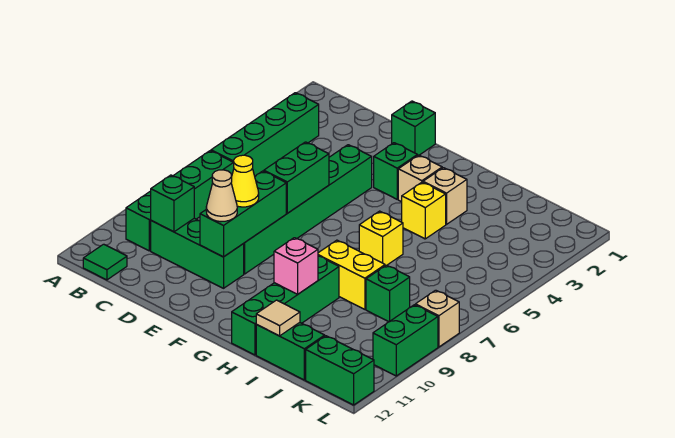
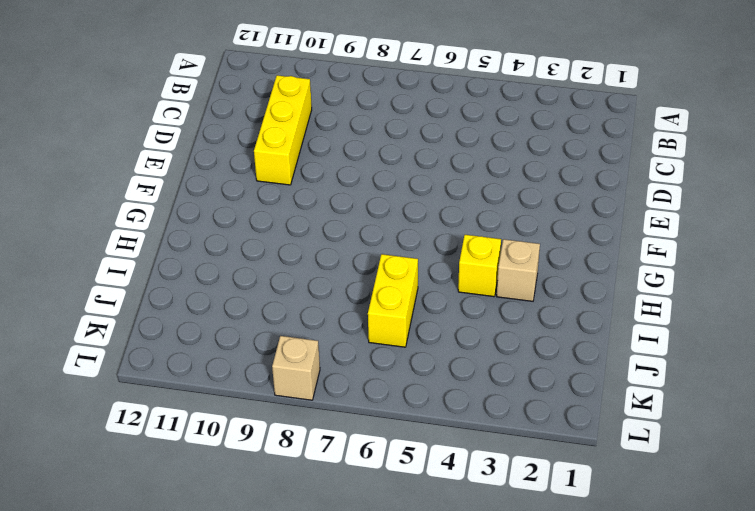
yellow 1x3 brick [254,75,312,185] -> green 1x3 brick [151,218,244,288]
yellow 1x2 brick [368,254,418,347] -> yellow 1x2 brick moved to [318,240,385,309]
none -> green 1x4 brick [211,93,319,176]
none -> green 1x4 brick [126,151,234,251]
none -> green 1x1 tile [83,244,127,280]

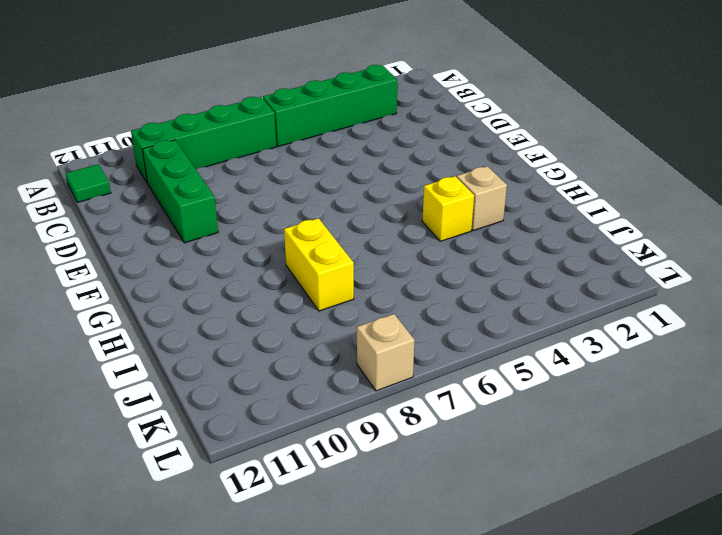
none -> green 1x1 brick [392,101,435,156]
none -> green 1x6 brick [243,145,372,274]
none -> green 1x1 brick [374,143,417,199]

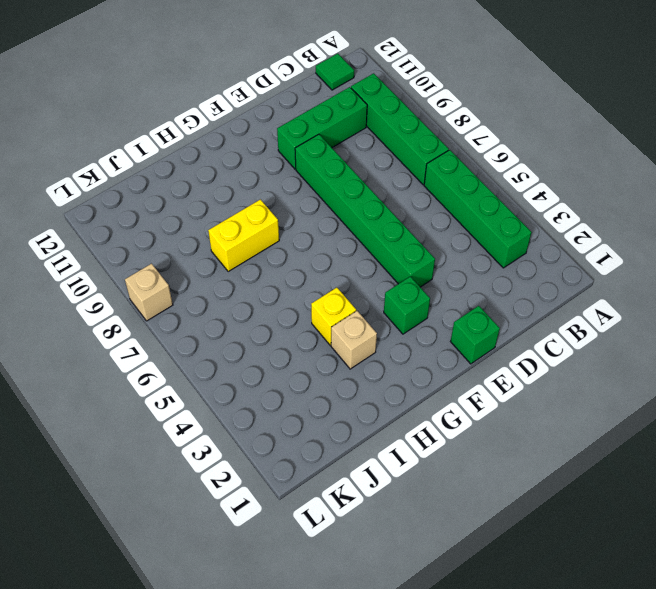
none -> tan 1x1 brick [398,155,442,202]
none -> yellow 1x1 brick [359,211,403,266]
none -> green 1x4 brick [232,256,339,355]

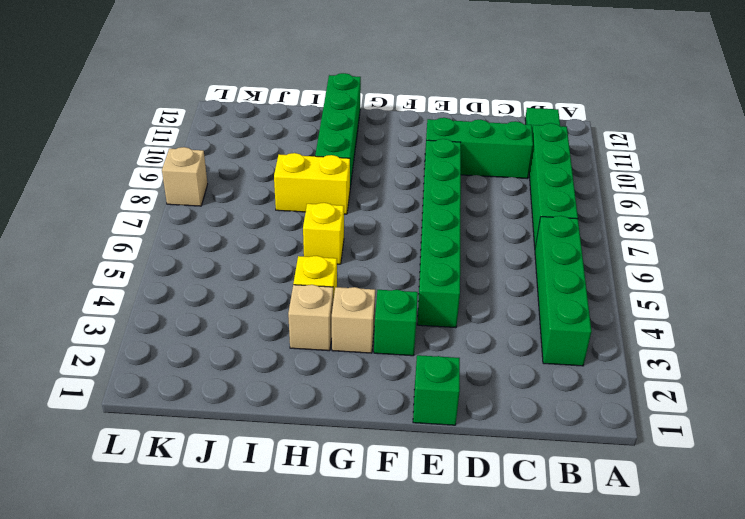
none -> green 1x2 brick [256,323,325,380]
none -> green 1x1 brick [366,265,410,322]
none -> green 1x2 brick [306,336,374,405]

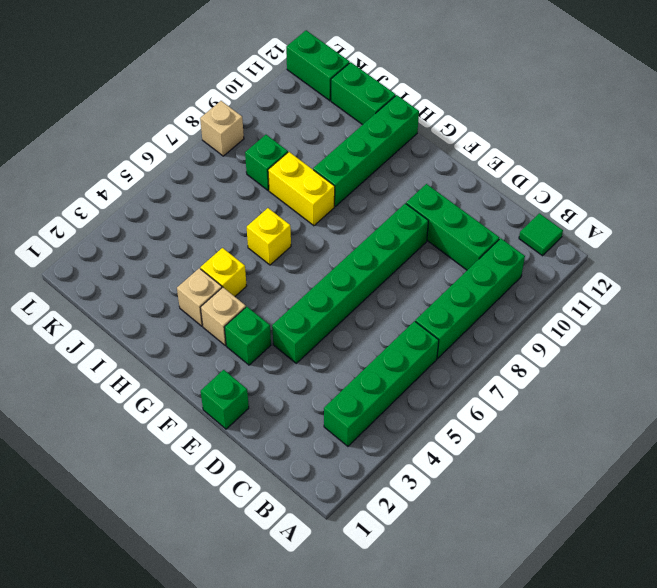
none -> green 1x2 brick [373,305,438,376]
none -> green 1x1 brick [151,175,194,232]
none -> green 1x2 brick [264,142,329,213]

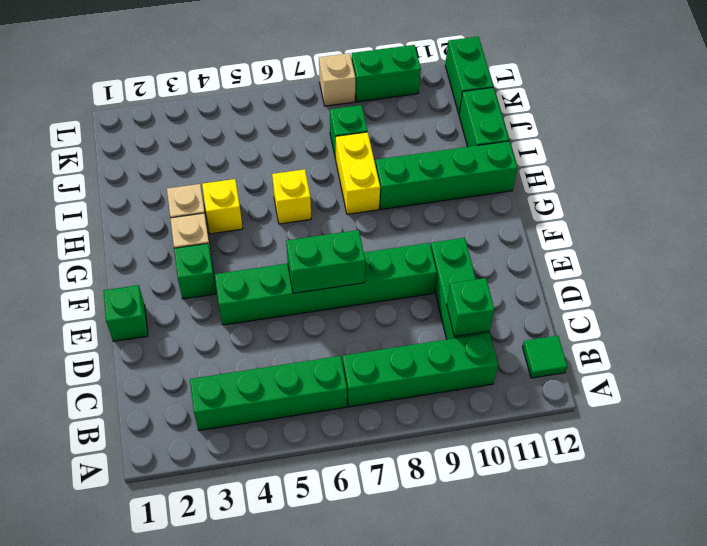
none -> green 1x3 brick [200,171,286,257]
none -> pink 1x1 brick [274,238,318,294]
none -> tan 1x1 tile [256,300,300,336]

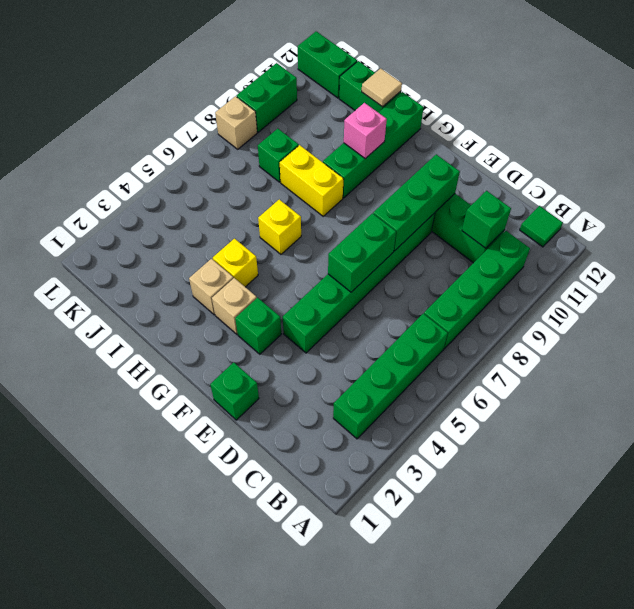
none -> yellow 1x1 cone [231,155,259,207]
none -> tan 1x1 cone [206,170,237,222]

